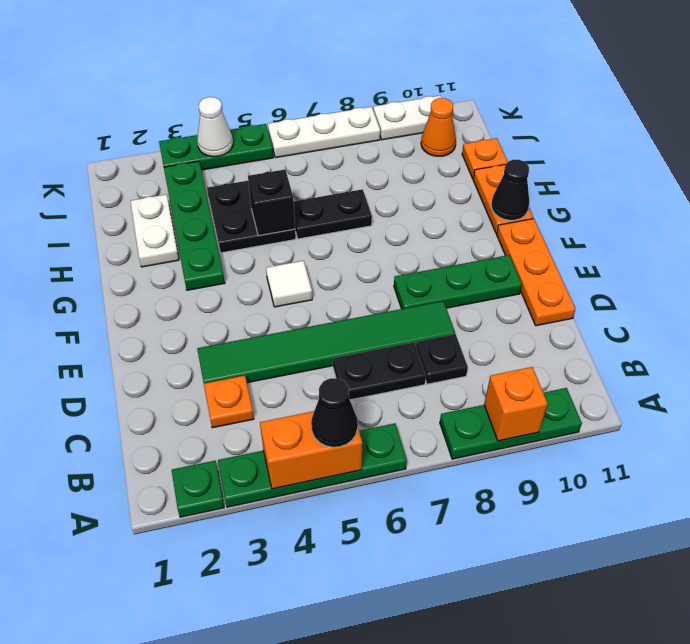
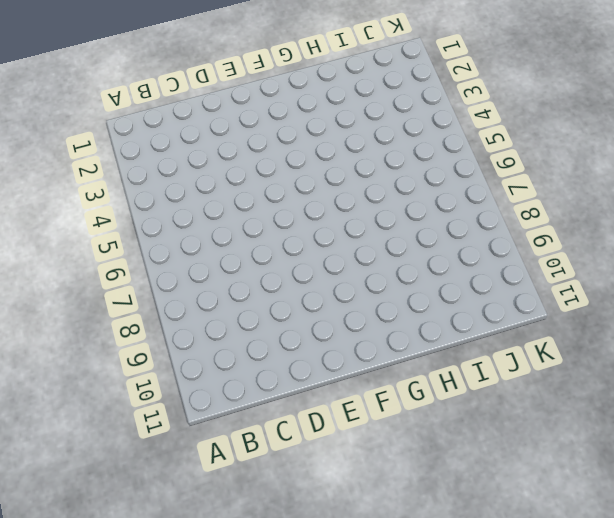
none -> green 1x1 plate [172,461,224,517]
none -> green 1x4 plate [218,423,407,507]
none -> green 1x3 plate [440,388,582,459]

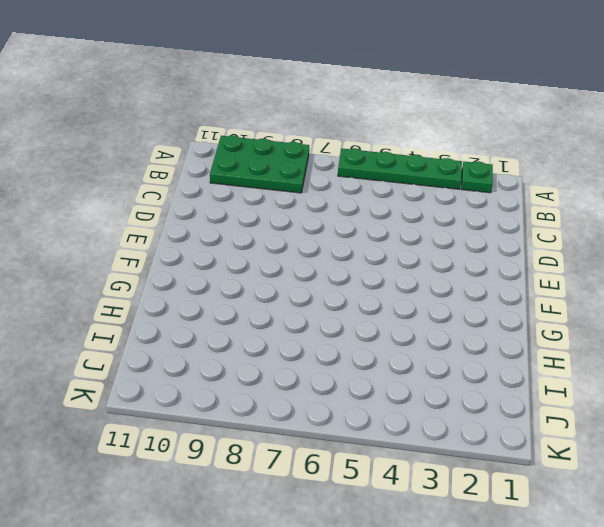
green 2x3 plate [210,135,309,193] -> green 1x3 plate [440,388,582,459]
none -> orange 1x1 plate [204,376,254,428]
none -> black 1x2 plate [333,342,426,400]
none -> black 1x1 plate [416,334,468,384]

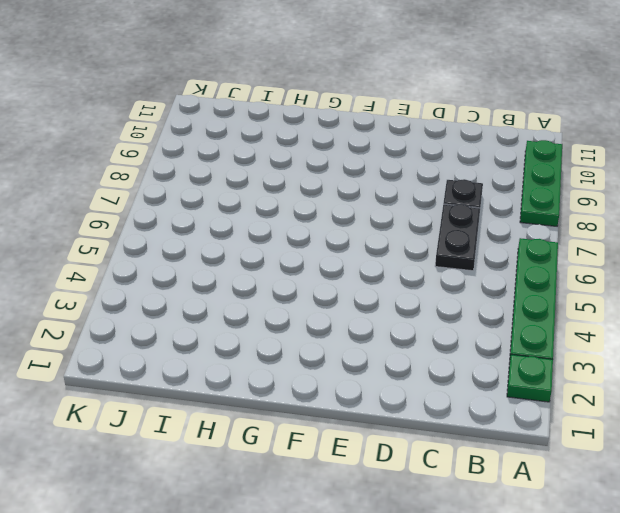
none -> orange 1x1 plate [204,376,254,428]
none -> green 1x6 tile [197,301,455,383]
none -> orange 1x3 plate [497,219,576,326]

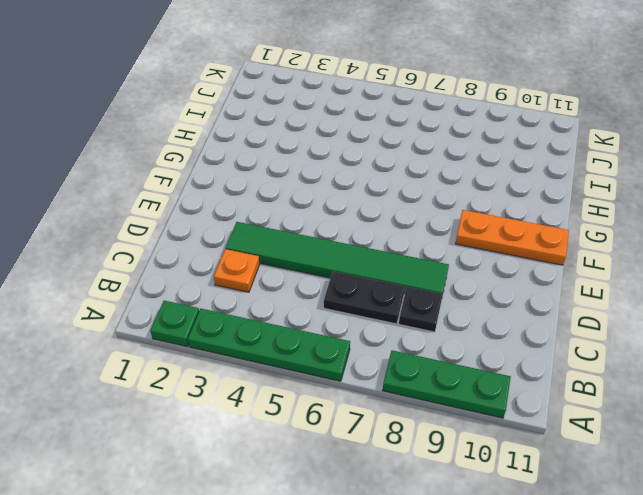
orange 1x3 plate [455,210,569,265] -> orange 1x3 plate turned to [497,219,576,326]
none -> green 1x3 plate [394,255,522,309]
none -> white 1x1 tile [266,261,312,307]
none -> green 1x4 plate [164,161,225,290]

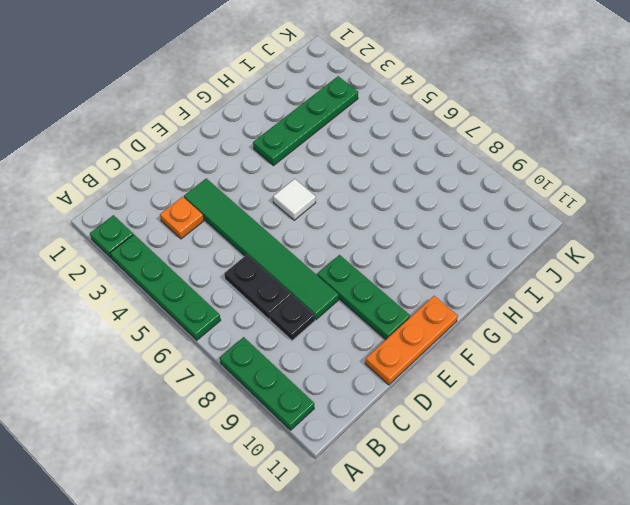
none -> orange 1x2 plate [473,164,533,234]
none -> white 1x2 plate [130,194,179,267]
none -> black 2x2 plate [207,181,296,253]

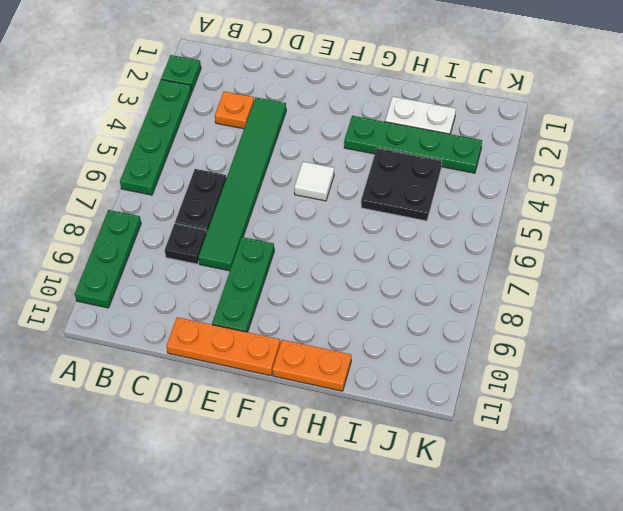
none -> black 1x2 plate [294,189,372,239]
none -> orange 1x1 plate [462,138,508,178]
none -> orange 1x1 cone [421,98,456,156]

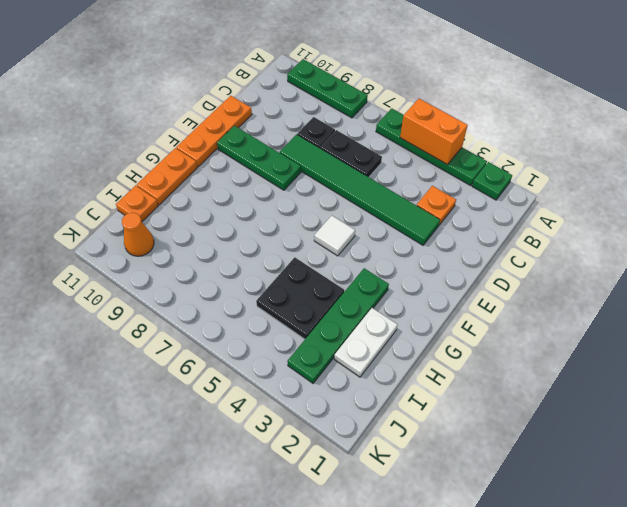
none -> black 1x2 plate [294,189,372,239]
none -> green 1x3 plate [159,124,273,170]
none -> white 1x3 plate [268,107,380,158]

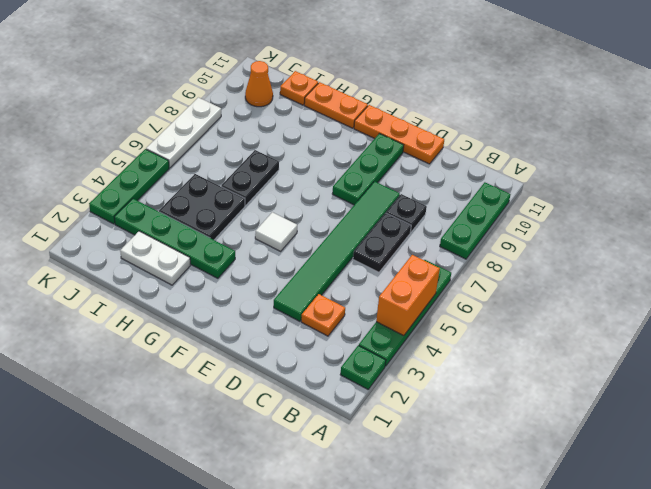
none -> white 1x2 plate [373,95,442,140]
none -> orange 1x1 brick [484,367,548,441]
none -> black 1x1 cone [491,160,529,220]

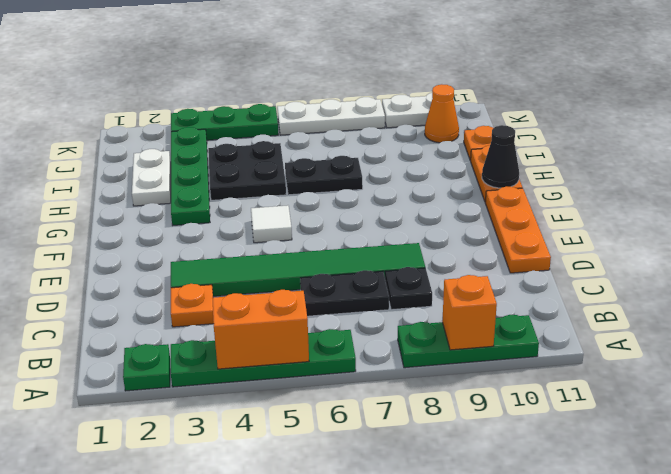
none -> green 1x3 plate [394,255,522,309]
none -> black 1x1 brick [248,169,295,236]
none -> white 1x1 cone [197,97,233,157]

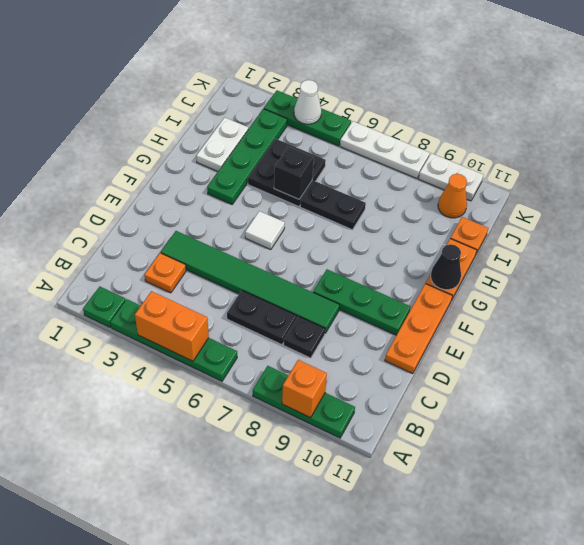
none -> black 1x1 cone [311,378,358,447]

